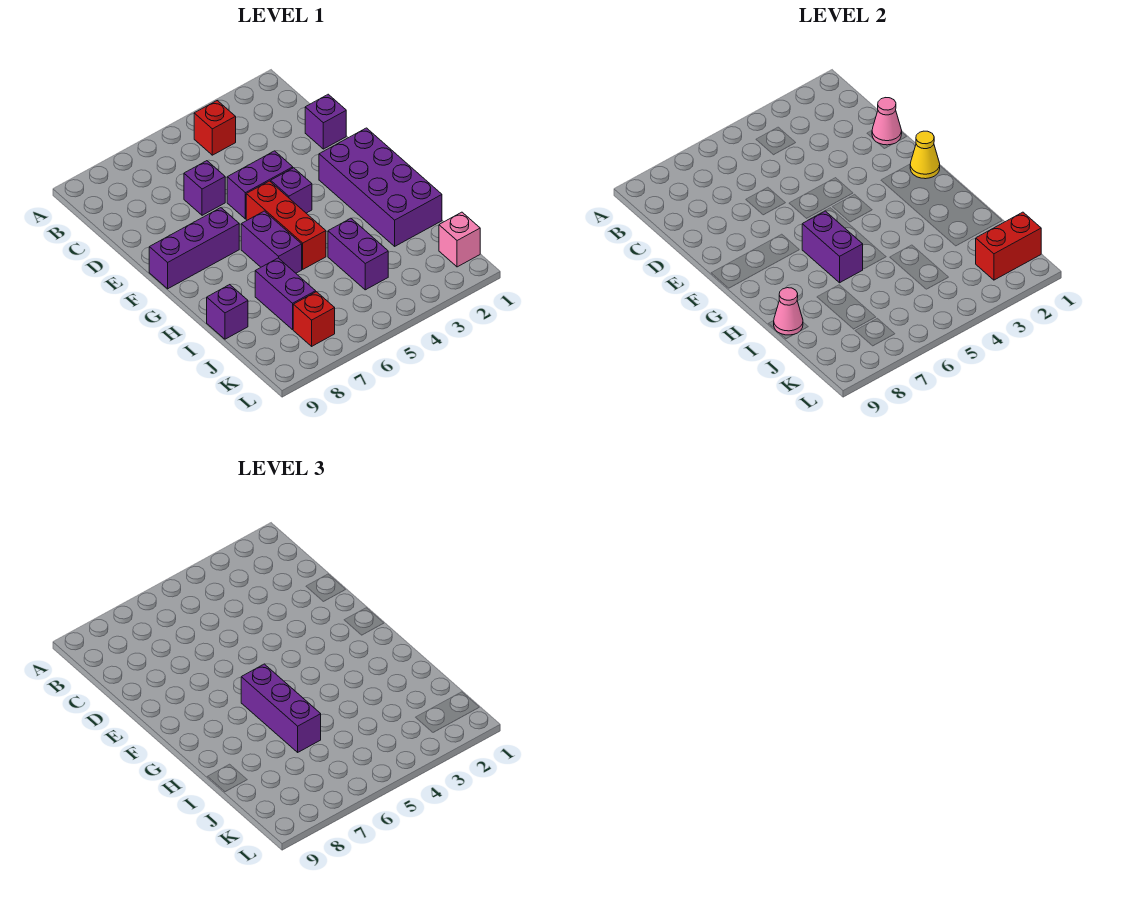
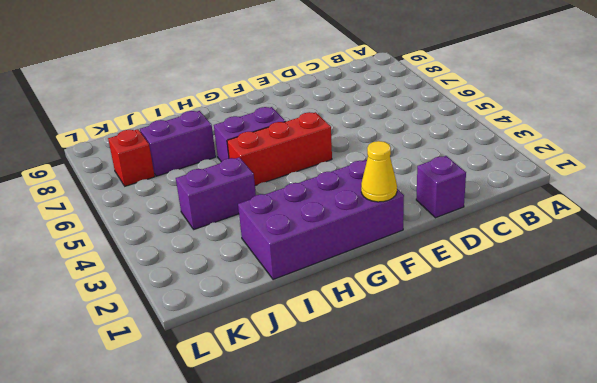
none -> red 1x1 brick [194,101,236,155]
none -> purple 1x1 brick [184,161,225,215]
none -> purple 1x2 brick [227,151,293,219]

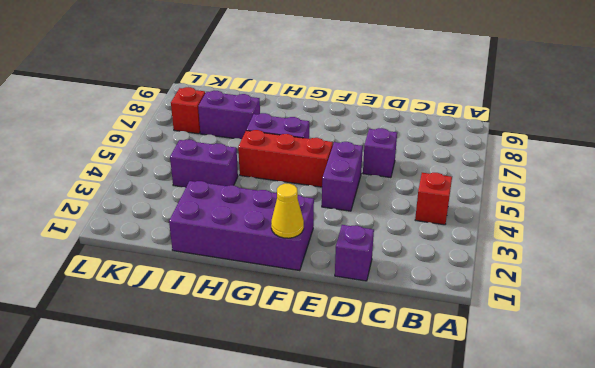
none -> purple 1x1 brick [271,168,312,213]
none -> purple 1x3 brick [149,208,239,289]
none -> purple 1x1 brick [207,285,248,339]

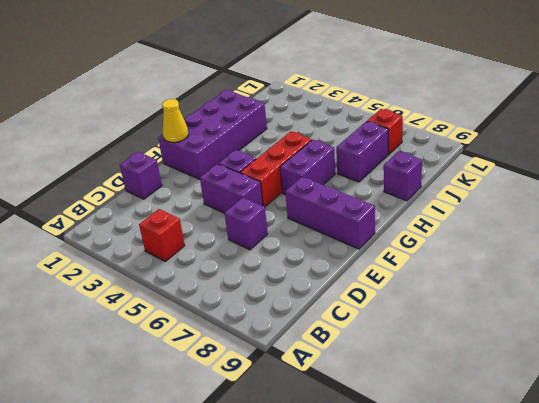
none -> purple 1x2 brick [328,218,388,290]
none -> pink 1x1 brick [439,212,480,267]
none -> pink 1x1 cone [872,98,902,145]

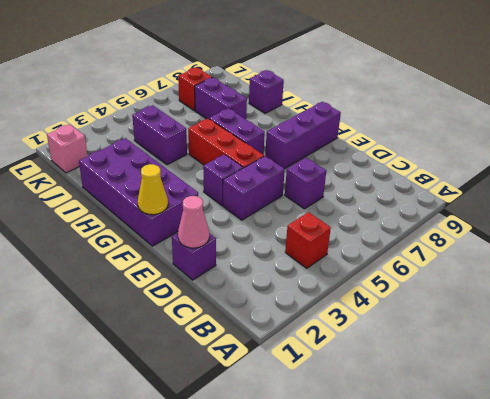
none -> purple 1x2 brick [802,211,863,283]
none -> pink 1x1 cone [774,288,803,335]
none -> red 1x2 brick [976,212,1041,280]

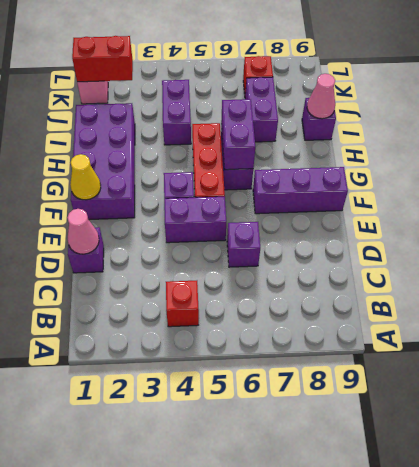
none -> purple 1x3 brick [241,664,321,752]

